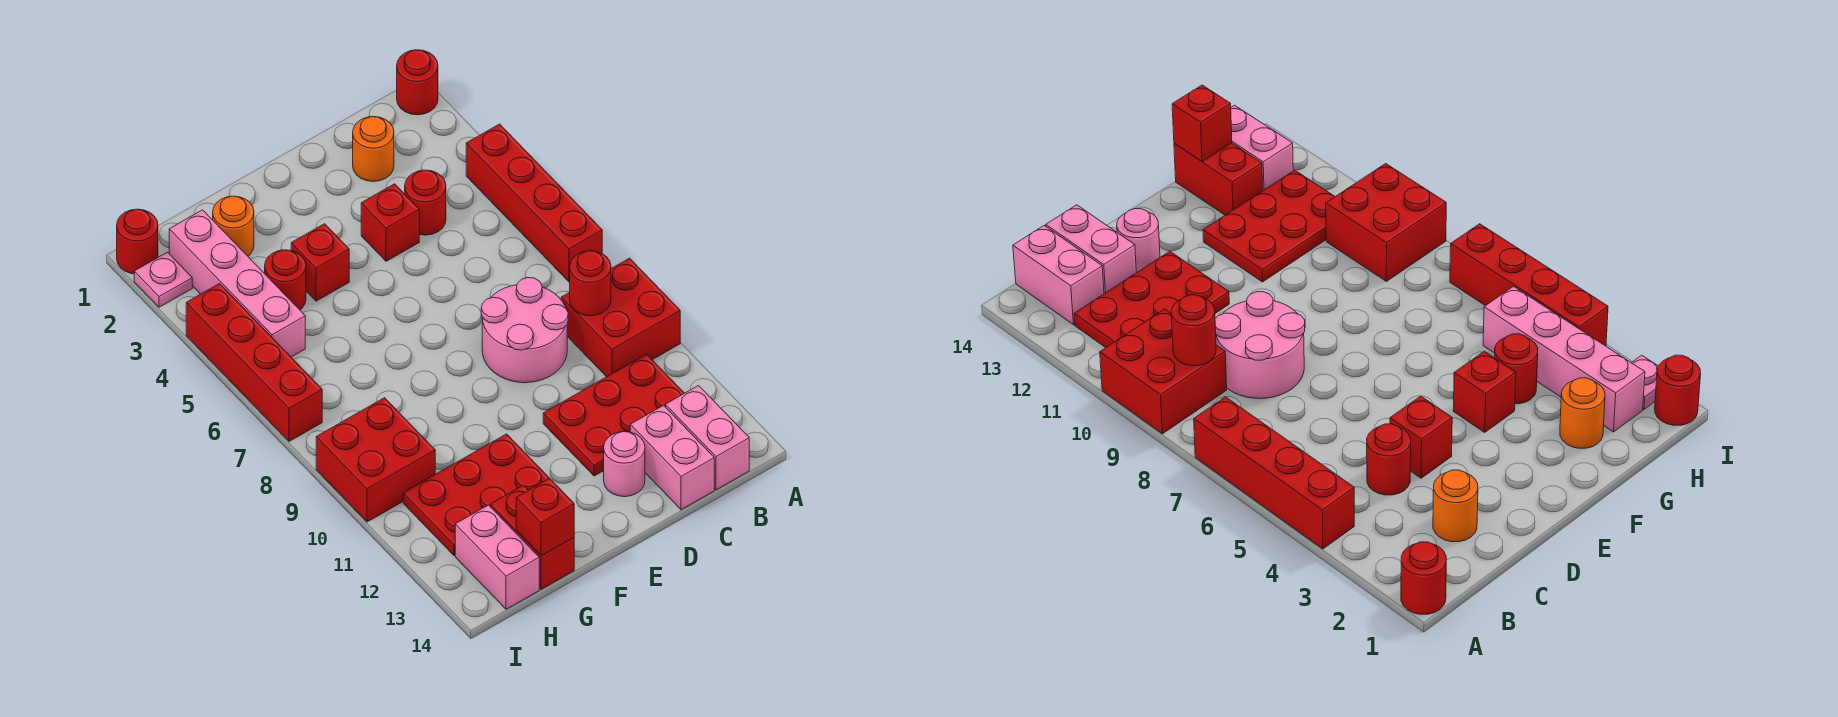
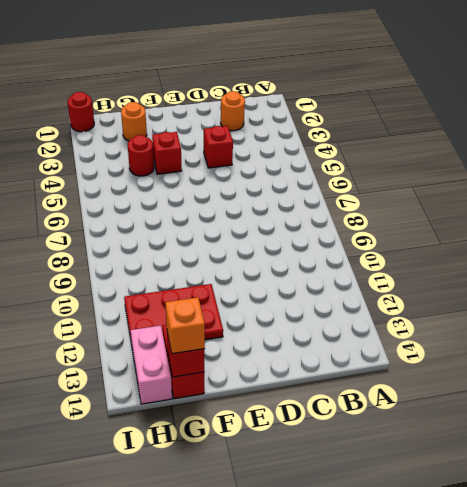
orange 1x1 brick [165,297,205,354] -> none
none -> red 1x1 round brick [397,50,438,115]
none -> red 1x4 brick [466,124,602,282]
none -> red 2x2 brick [561,258,680,377]

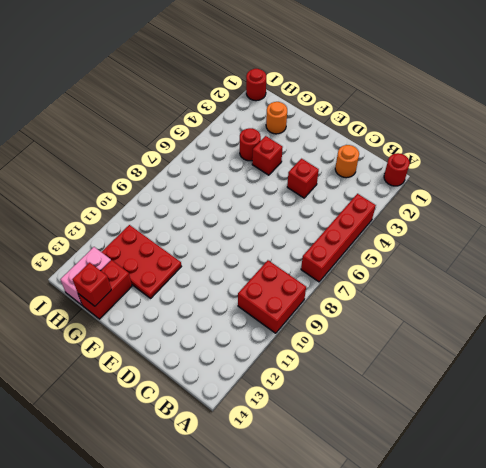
none -> red 2x3 plate [543,354,684,476]
none -> pink 1x2 brick [665,386,749,490]
none -> red 1x1 round brick [405,170,446,235]

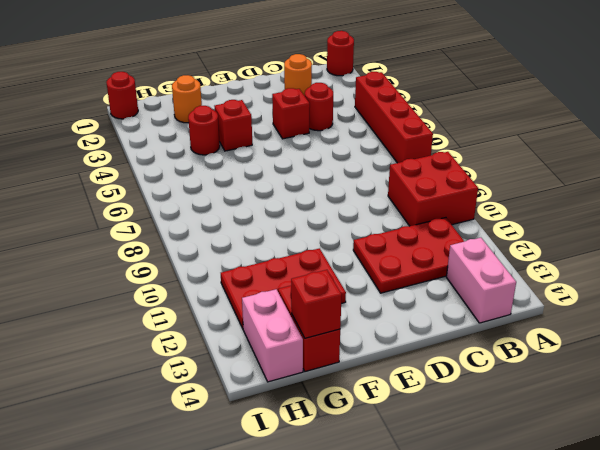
none -> pink 2x2 round brick [481,278,568,383]
none -> pink 1x2 brick [630,405,714,510]
none -> pink 1x1 round brick [604,432,645,497]

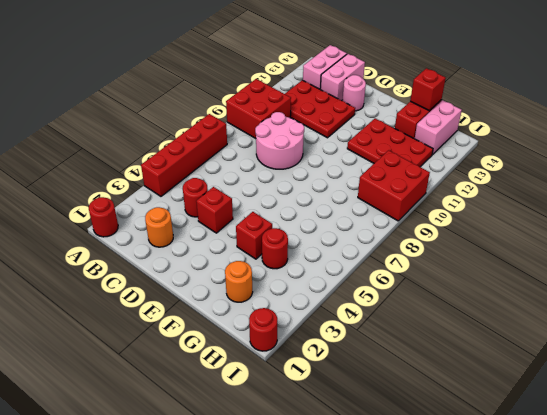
none -> pink 1x4 brick [169,210,305,357]
none -> pink 1x1 plate [134,252,192,307]
none -> red 1x4 brick [186,284,322,441]

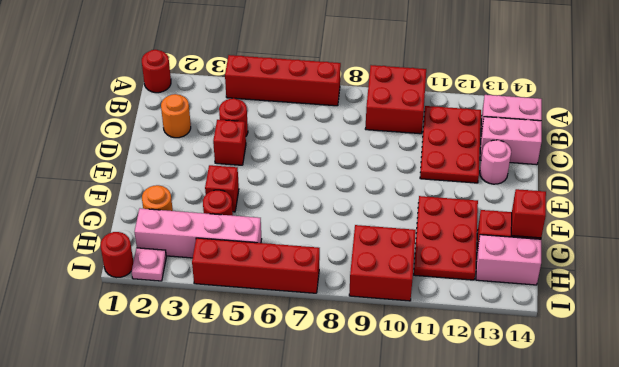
none -> pink 2x2 round brick [481,278,568,383]
none -> red 1x1 round brick [570,251,611,316]

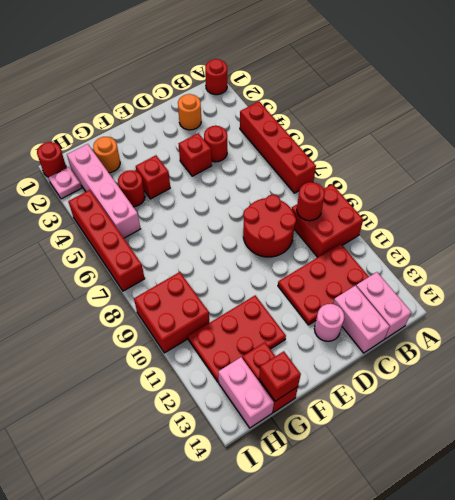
red 2x2 round brick [243,195,296,257] -> pink 2x2 round brick [481,278,568,383]

